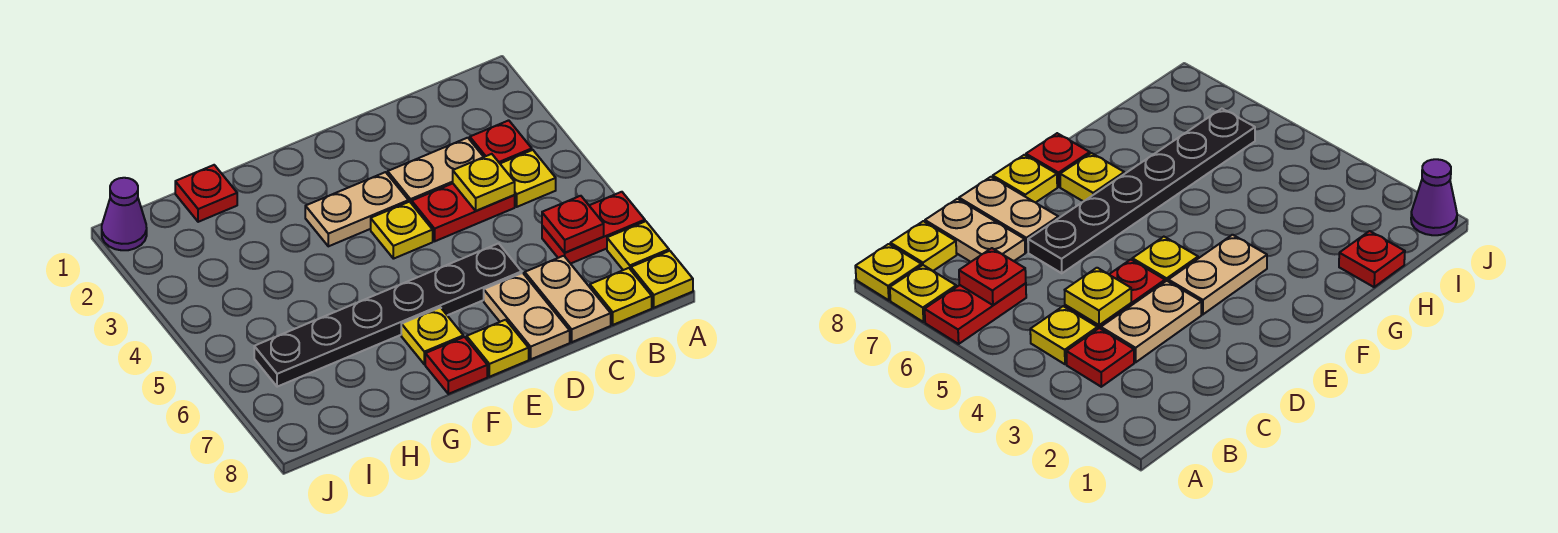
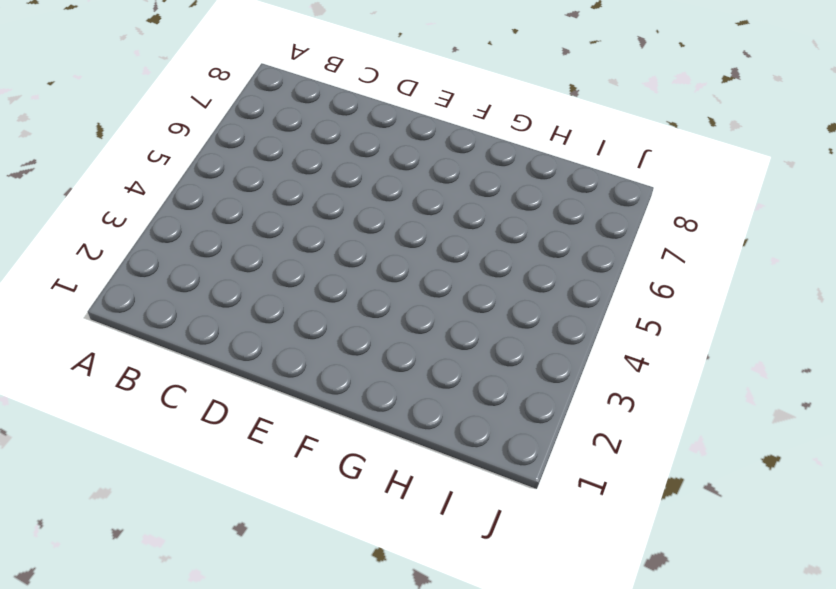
none -> red 1x2 plate [542,192,645,264]
none -> yellow 1x1 plate [607,221,669,270]
none -> yellow 1x1 plate [631,251,693,308]

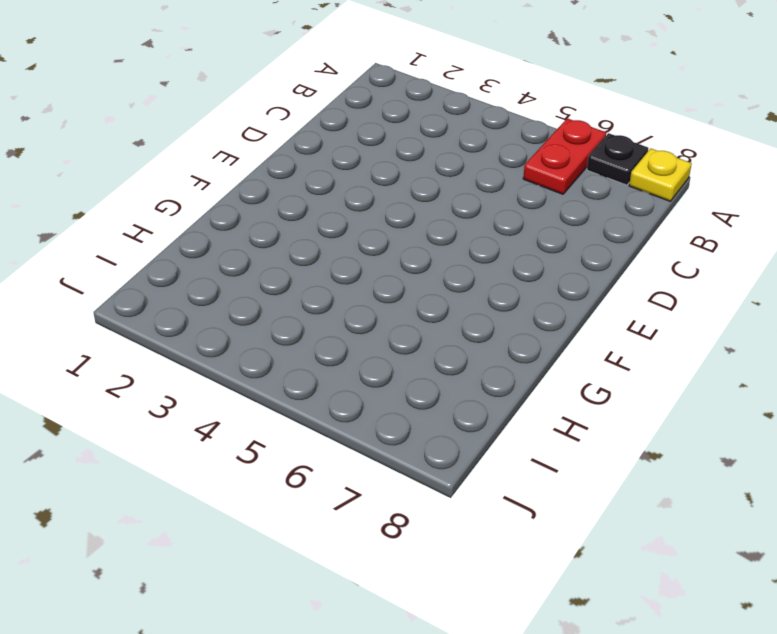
black 1x1 plate [587,133,648,185] -> yellow 1x1 plate [607,221,669,270]
none -> red 1x1 plate [470,120,532,163]
none -> yellow 1x1 plate [500,150,556,207]
none -> yellow 1x1 plate [590,268,652,325]

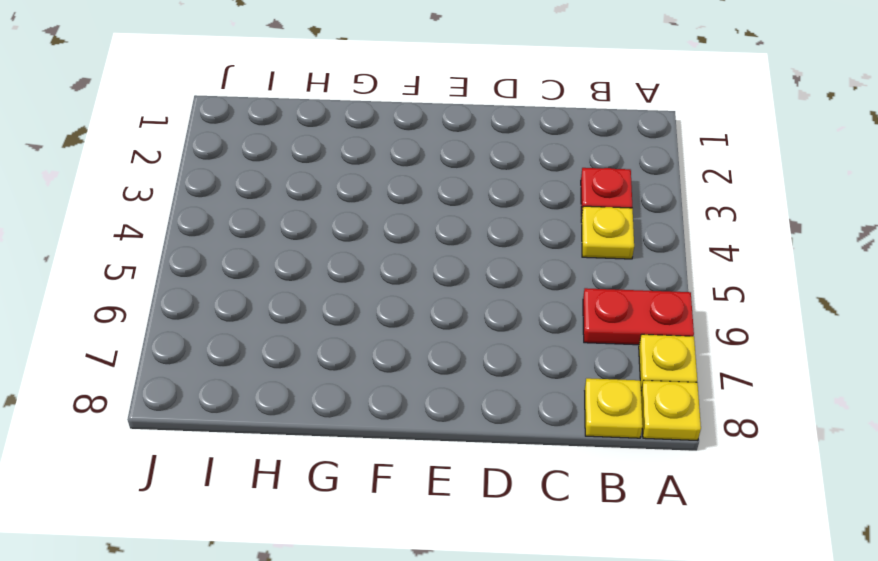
none -> tan 1x2 plate [388,138,483,204]
none -> red 1x2 plate [412,184,515,241]
none -> tan 1x2 plate [525,256,611,342]

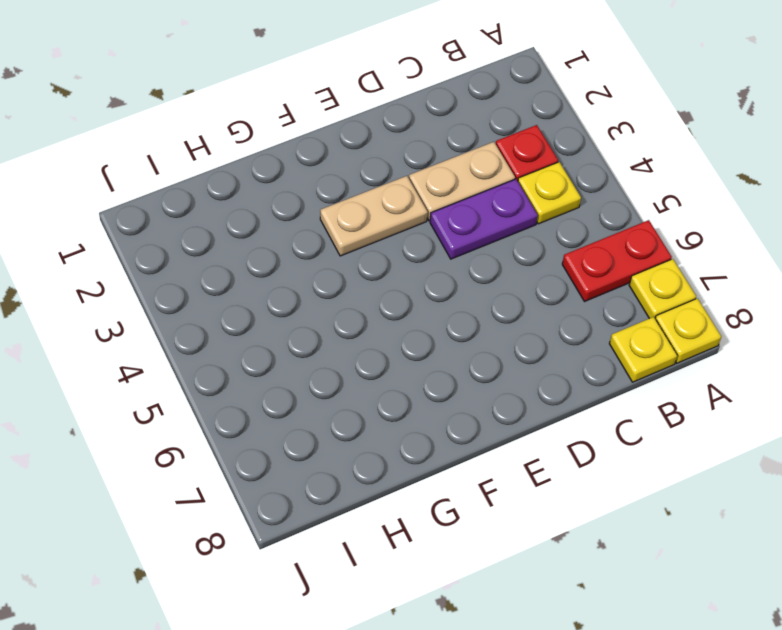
purple 1x2 plate [430,179,538,259] -> red 1x2 plate [412,184,515,241]
none -> tan 1x2 plate [525,256,611,342]
none -> black 1x6 plate [254,243,522,387]
none -> tan 1x2 plate [484,273,570,359]

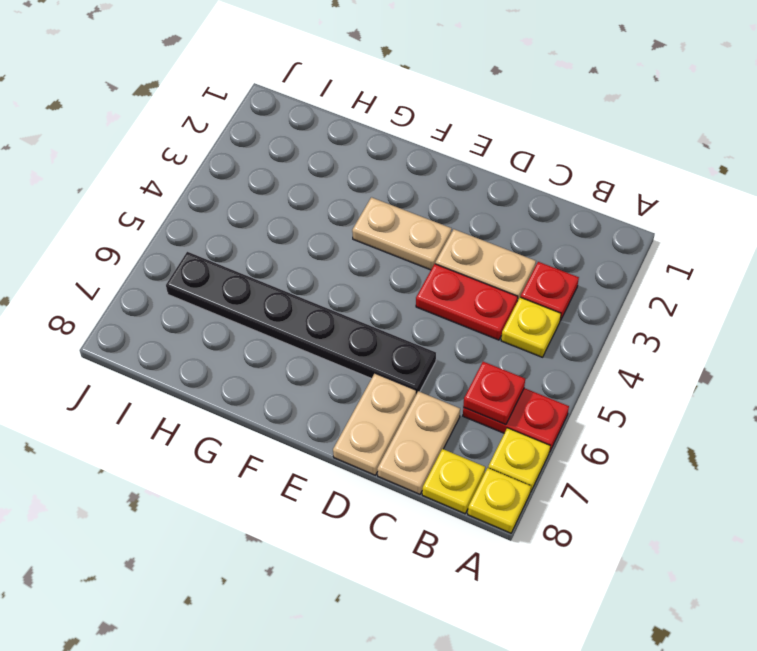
none -> yellow 1x1 plate [371,202,433,259]
none -> yellow 1x1 plate [467,320,529,377]
none -> yellow 1x1 plate [401,307,463,364]

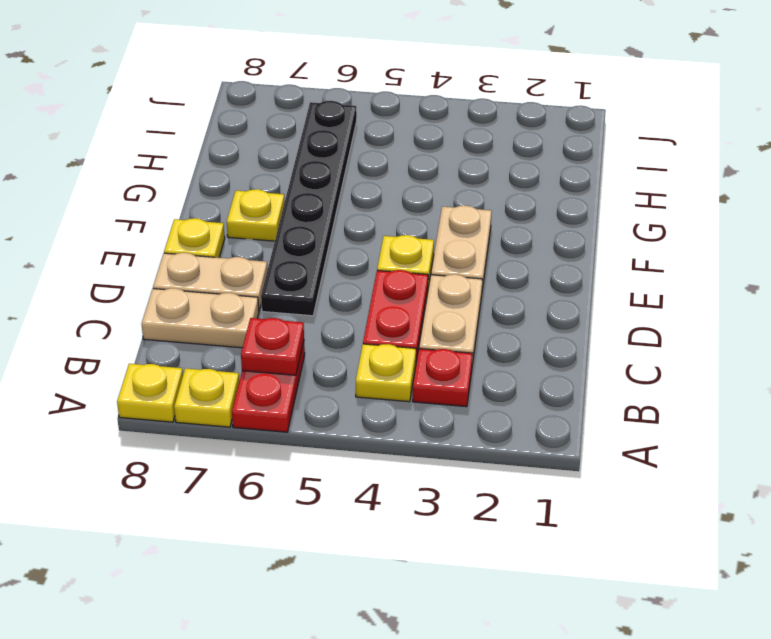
none -> yellow 1x1 plate [590,268,652,325]
none -> red 1x1 plate [425,337,487,394]
none -> red 1x1 plate [175,165,237,222]

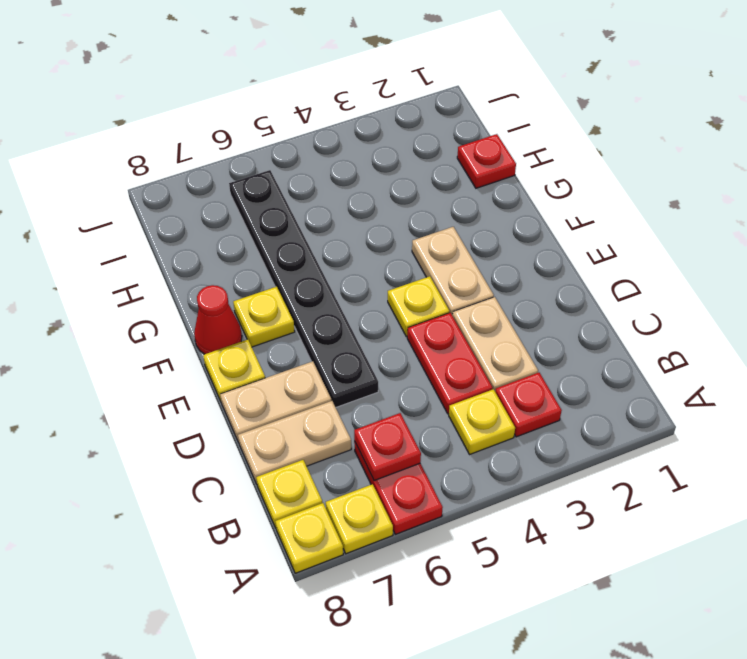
red 1x1 cone [194,285,242,354] -> red 1x1 plate [425,337,487,394]
none -> purple 1x1 cone [102,178,147,250]
none -> yellow 1x1 plate [453,154,515,211]

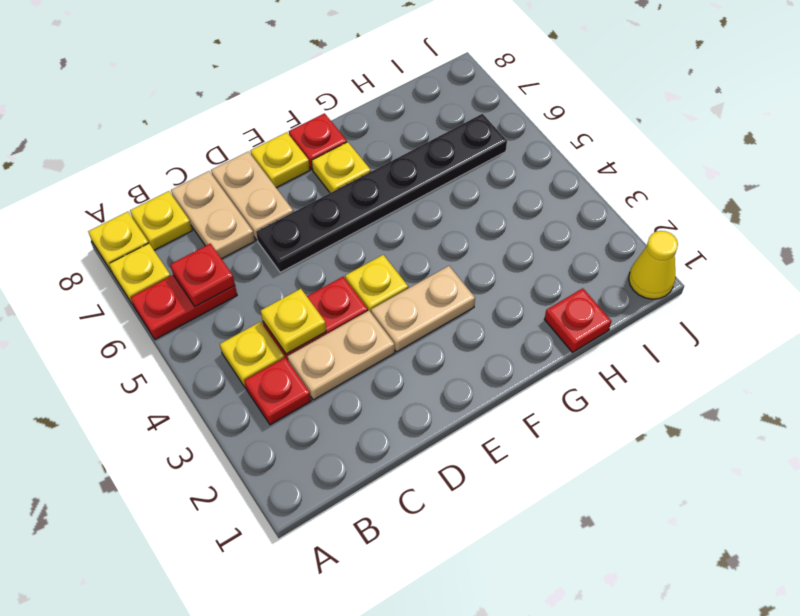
yellow 1x1 cone [629,231,678,299] -> purple 1x1 cone [102,178,147,250]

